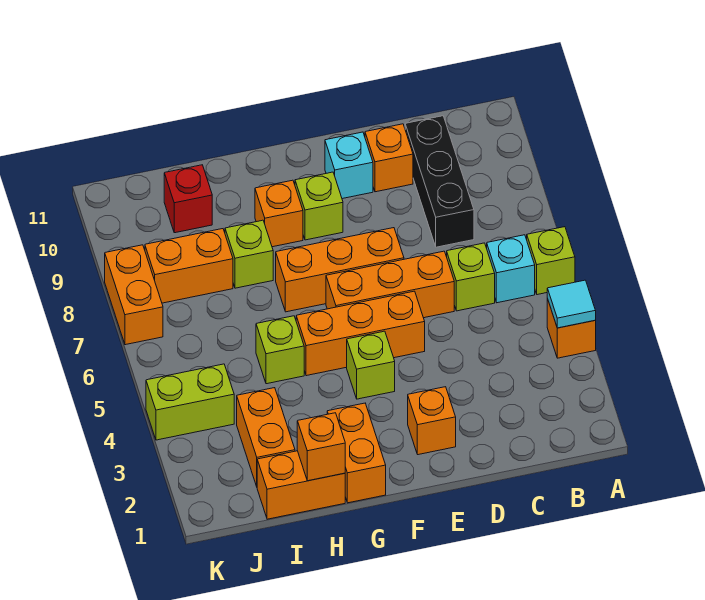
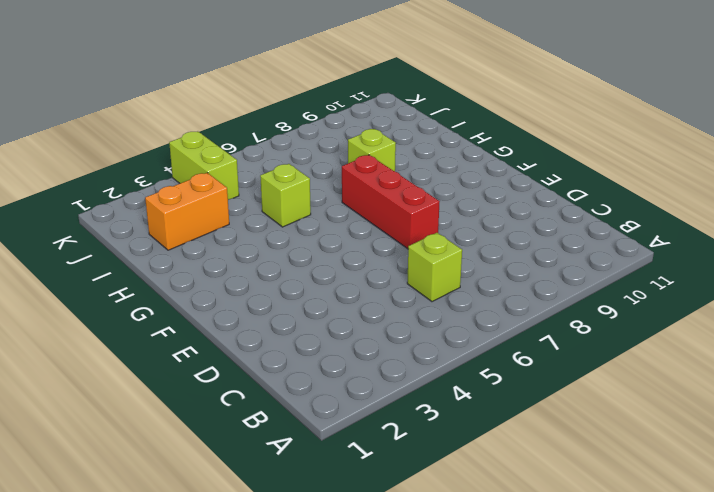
red 1x3 brick [342,155,440,249] -> orange 1x3 brick [276,228,404,312]
none -> orange 1x1 brick [547,298,596,358]
none -> lime 1x1 brick [527,227,575,295]
none -> cyan 1x1 brick [487,235,535,303]

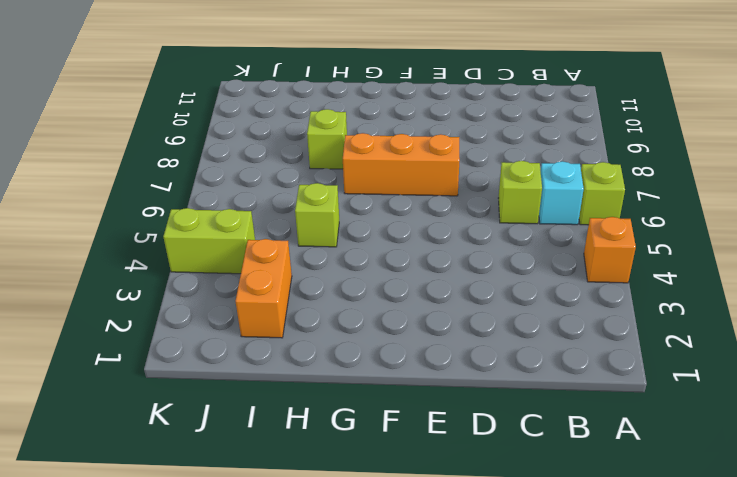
none -> black 1x3 brick [405,116,474,247]
none -> orange 1x3 brick [326,251,454,318]
none -> orange 1x1 brick [365,124,413,192]

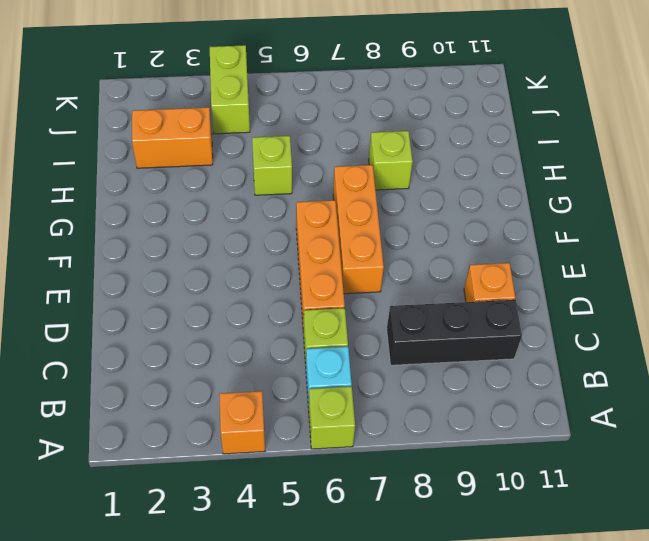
none -> orange 1x1 brick [408,387,456,455]
none -> orange 1x3 brick [296,291,425,376]
none -> cyan 1x1 brick [325,132,373,199]

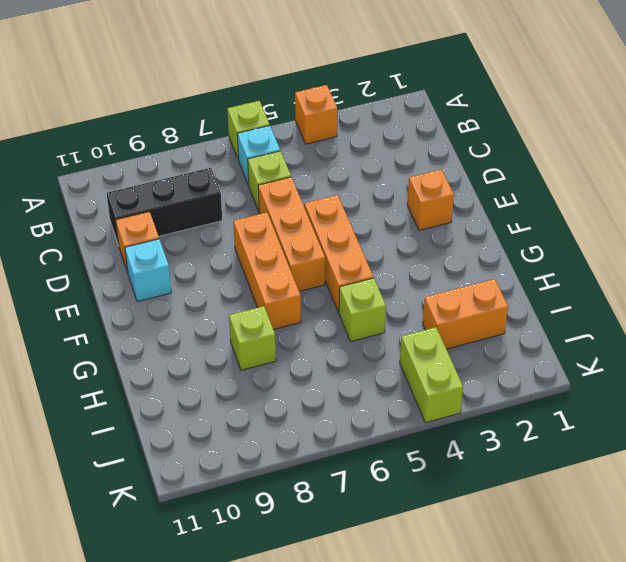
none -> lime 1x1 brick [347,331,395,399]
none -> lime 1x1 brick [295,172,343,240]
none -> orange 1x2 brick [327,403,386,503]

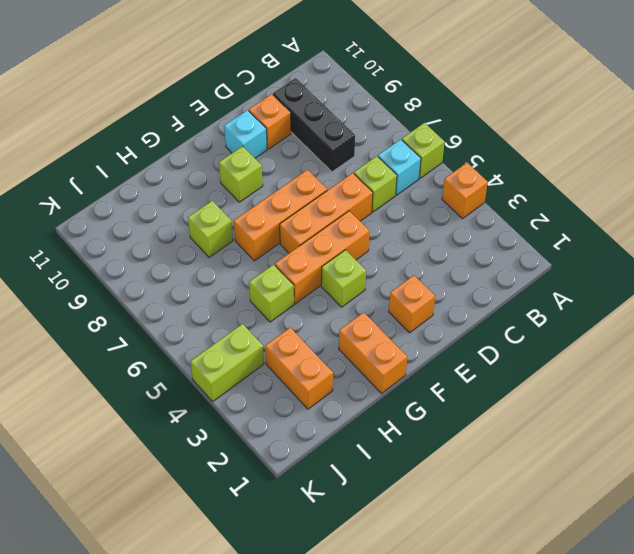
none -> orange 1x1 brick [255,180,303,247]
none -> orange 1x2 brick [257,451,345,519]
none -> orange 1x2 brick [145,229,233,303]

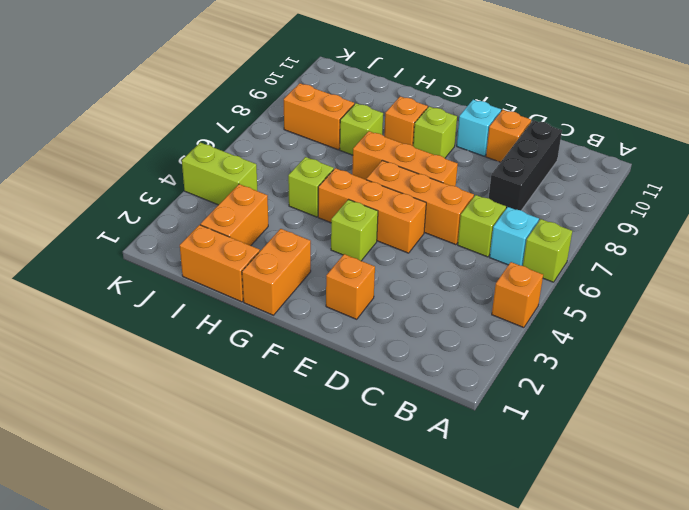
none -> red 1x1 brick [164,165,212,233]
none -> orange 1x2 brick [105,245,163,345]
none -> cyan 1x1 tile [547,280,596,328]

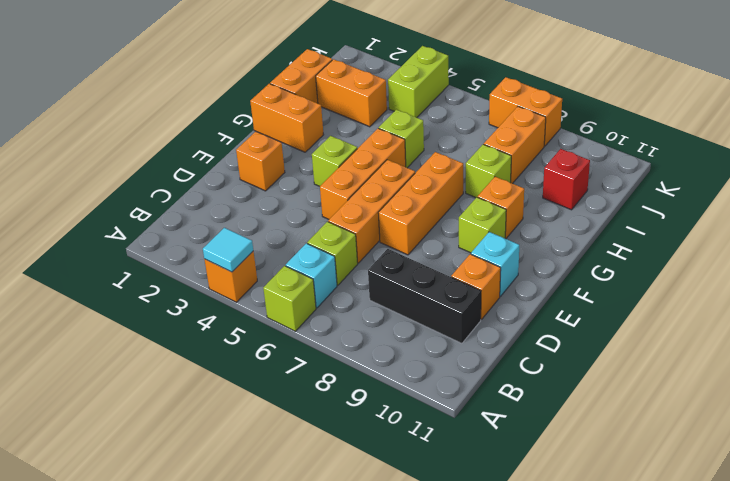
none -> orange 1x1 brick [297,413,345,481]

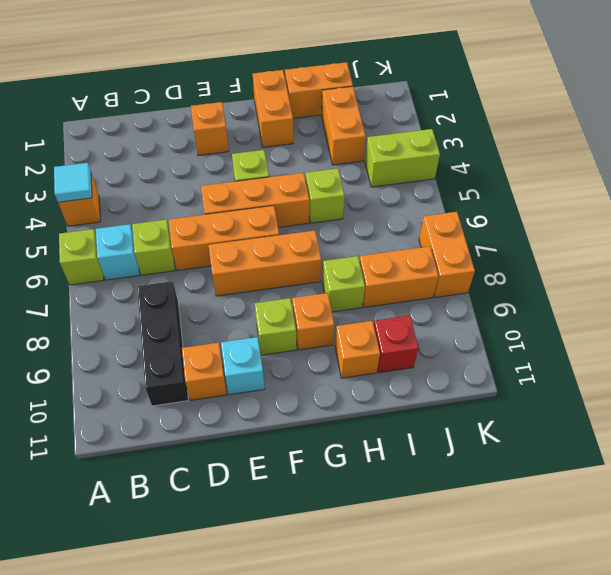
orange 1x1 brick [335,321,380,378] -> orange 1x1 brick moved to [297,413,345,481]

